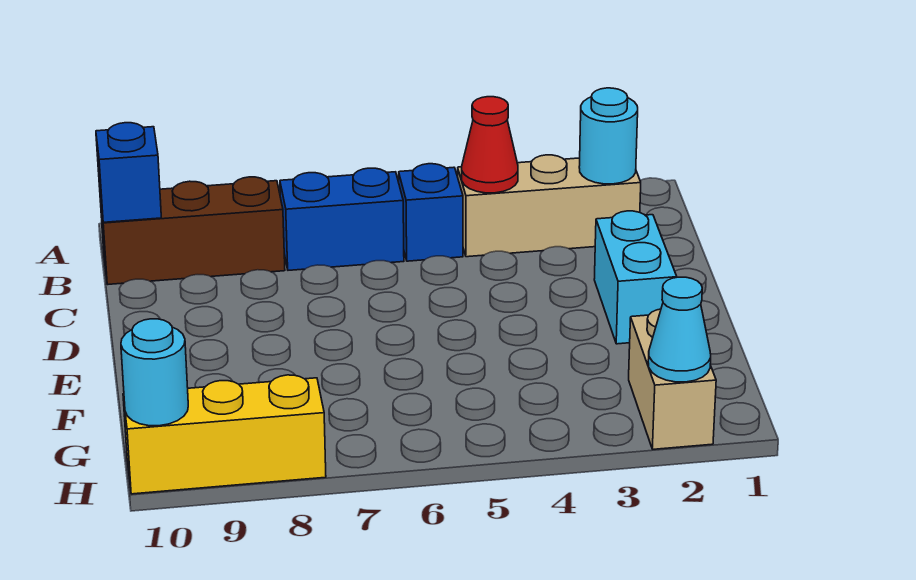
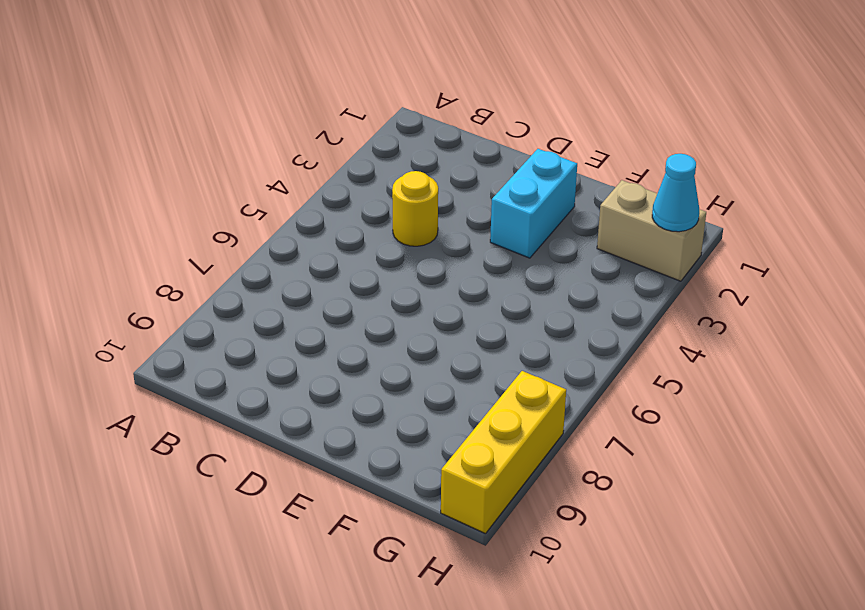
yellow 1x1 round brick [392,171,438,246] -> none
cyan 1x2 brick [490,149,577,258] -> cyan 1x2 brick turned to [594,211,677,344]
none -> tan 1x3 brick [458,155,641,257]
none -> blue 1x1 brick [399,164,463,261]
none -> blue 1x2 brick [280,168,404,270]

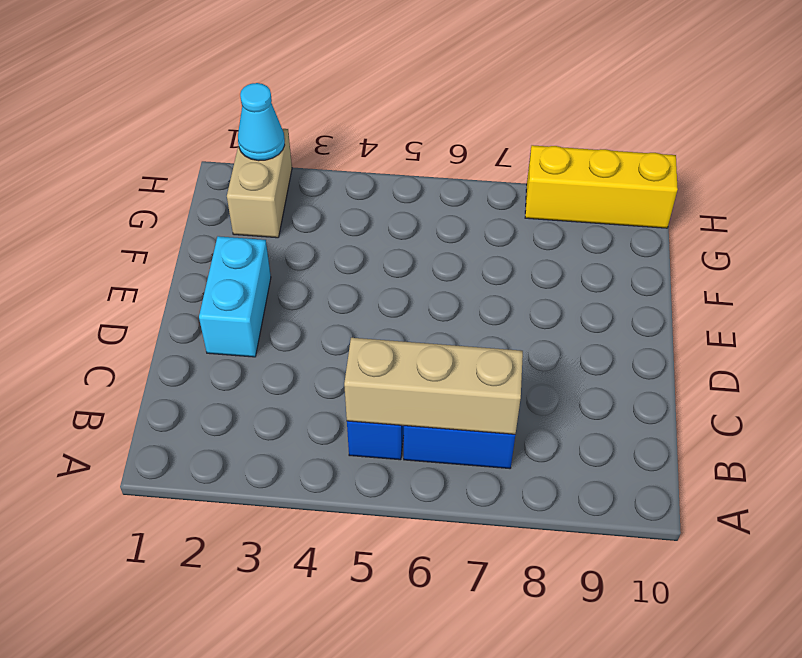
tan 1x3 brick [344,338,523,434] -> tan 1x3 brick moved to [458,155,641,257]
none -> brown 1x3 brick [100,177,285,284]
none -> cyan 1x1 round brick [579,88,638,184]
none -> red 1x1 cone [462,97,518,193]

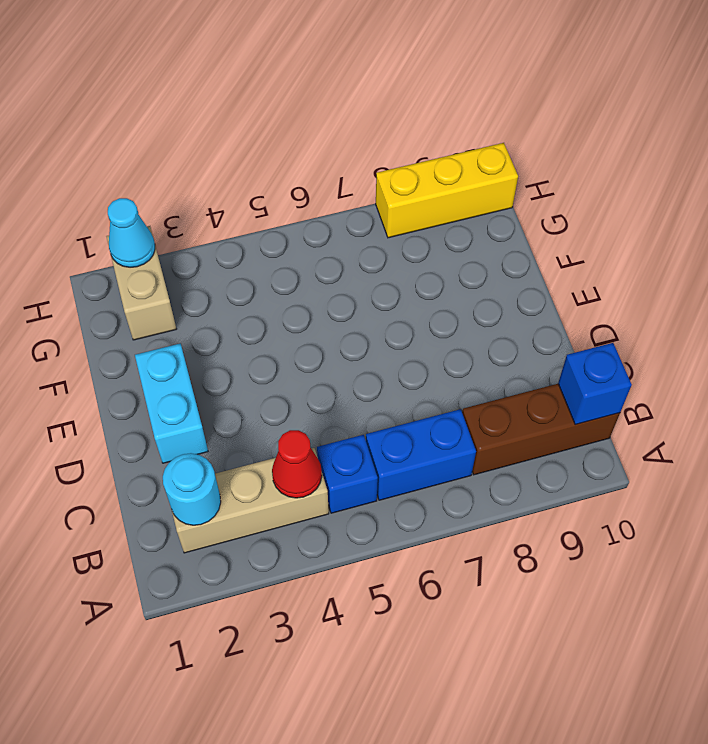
none -> cyan 1x1 round brick [121,319,188,426]

